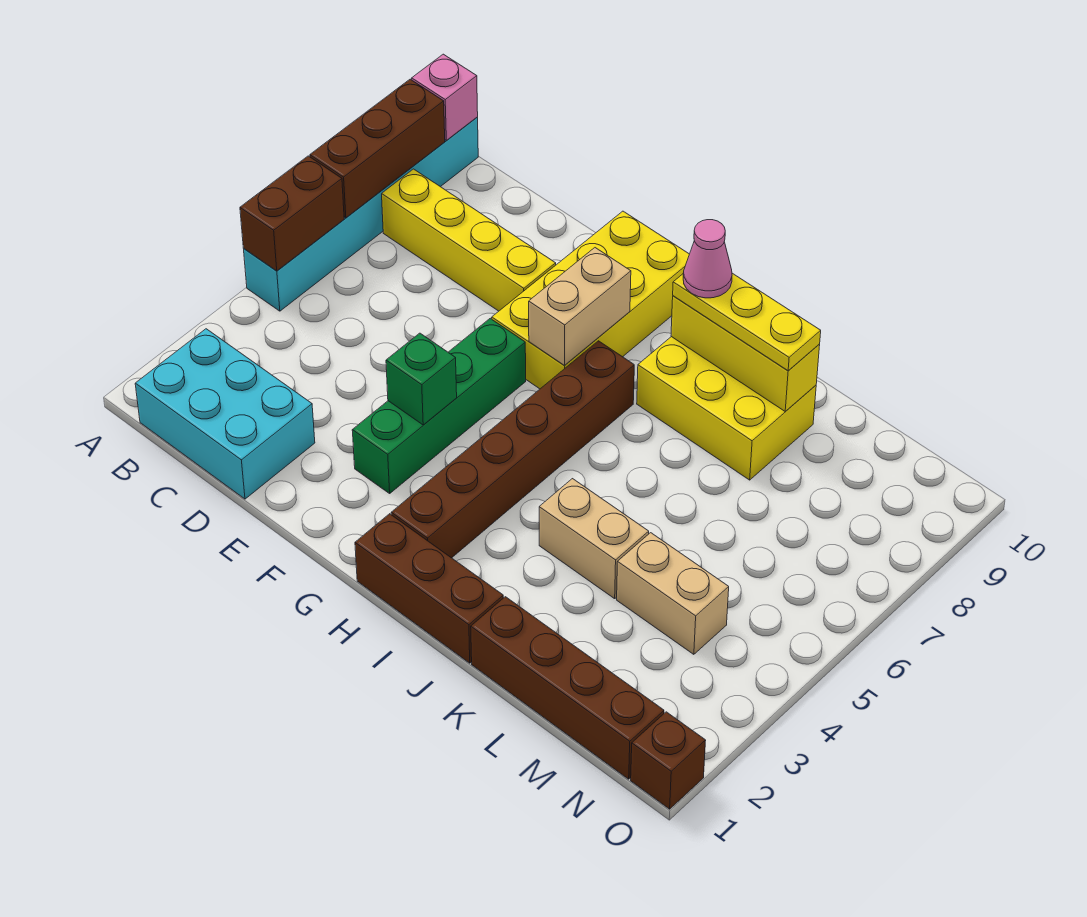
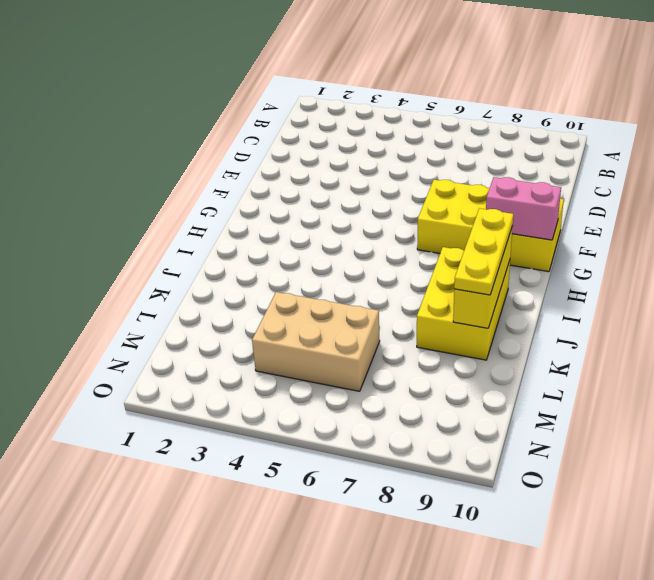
pink 1x2 brick [486,177,561,240] -> none
tan 2x3 brick [252,292,380,391] -> tan 1x2 brick [617,533,729,654]
none -> cyan 1x6 brick [244,117,478,311]
none -> cyan 2x3 brick [135,329,315,499]
none -> yellow 1x4 brick [382,169,556,311]

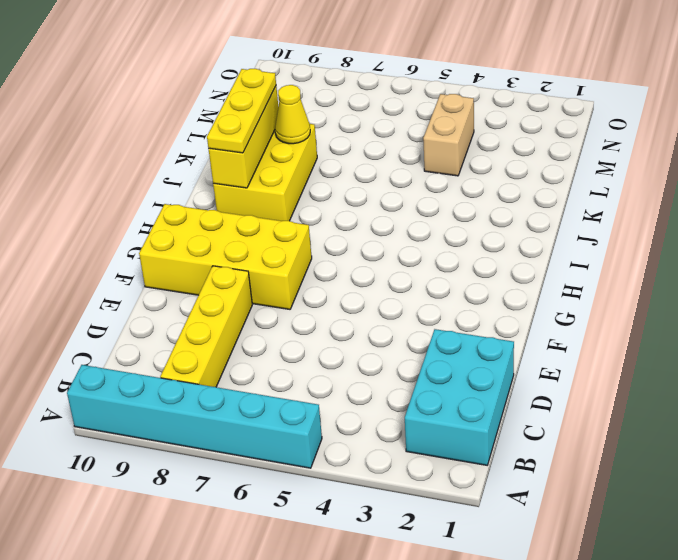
yellow 1x1 cone [275,85,310,144] -> none
none -> green 1x4 brick [352,318,526,493]
none -> brown 1x3 brick [355,514,503,663]
none -> brown 1x6 brick [391,341,634,558]

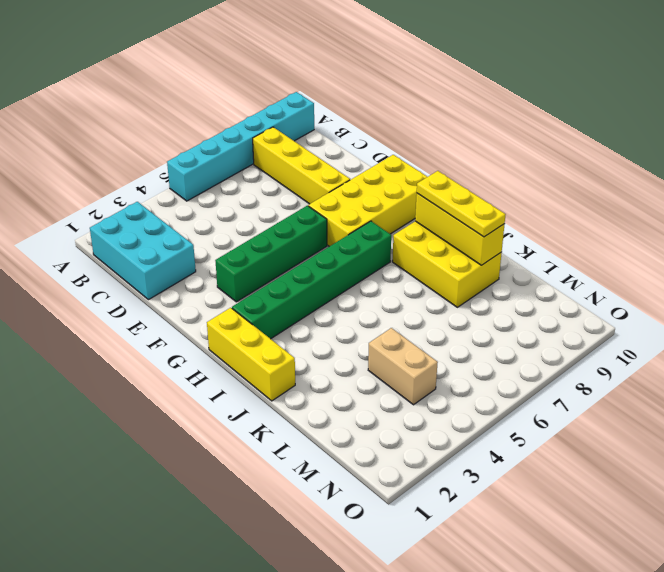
yellow 1x3 brick [207,308,295,401] -> brown 1x3 brick [355,514,503,663]
green 1x6 brick [232,221,391,339] -> brown 1x6 brick [391,341,634,558]
none -> tan 1x2 brick [539,479,649,599]
none -> brown 1x4 brick [471,597,664,779]
none -> brown 1x1 brick [631,712,706,809]

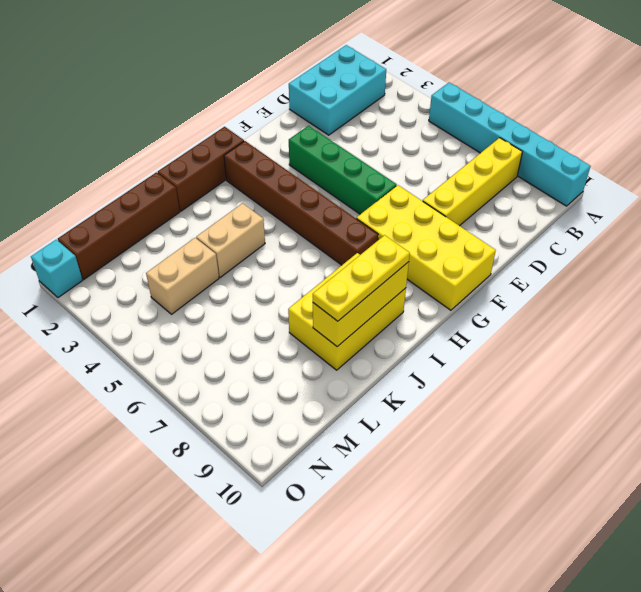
cyan 1x1 brick [31,240,83,298] -> brown 1x1 brick [631,712,706,809]
none -> brown 1x2 brick [240,156,344,271]
none -> brown 1x3 brick [310,79,445,218]
none -> pink 1x1 brick [412,54,478,141]

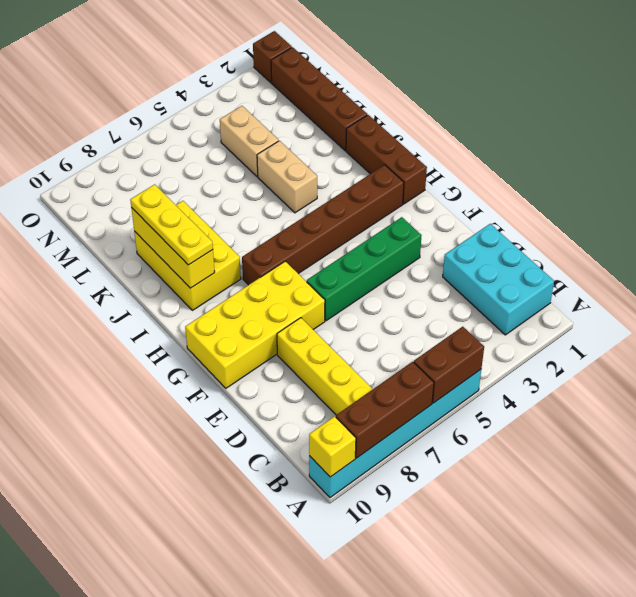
yellow 1x1 brick [309,416,356,477] -> pink 1x1 brick [412,54,478,141]
none -> green 1x1 brick [386,333,457,425]
none -> tan 1x2 brick [529,248,631,366]
none -> pink 1x1 cone [683,220,732,298]

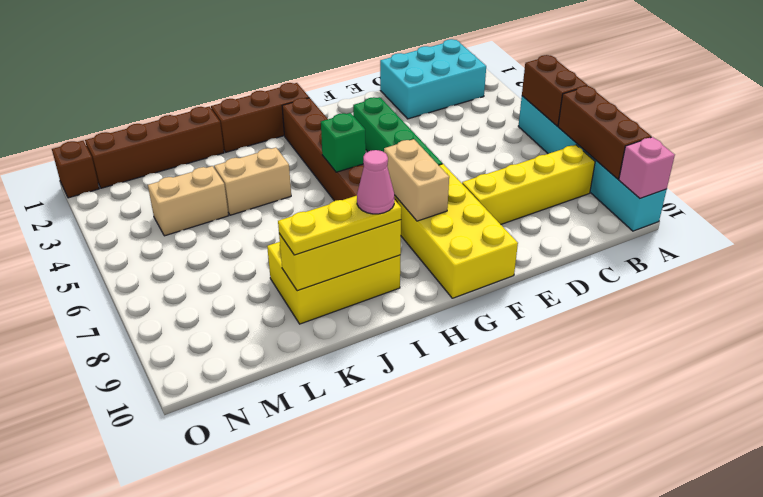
green 1x1 brick [321,113,366,172] -> green 1x1 brick moved to [386,333,457,425]

